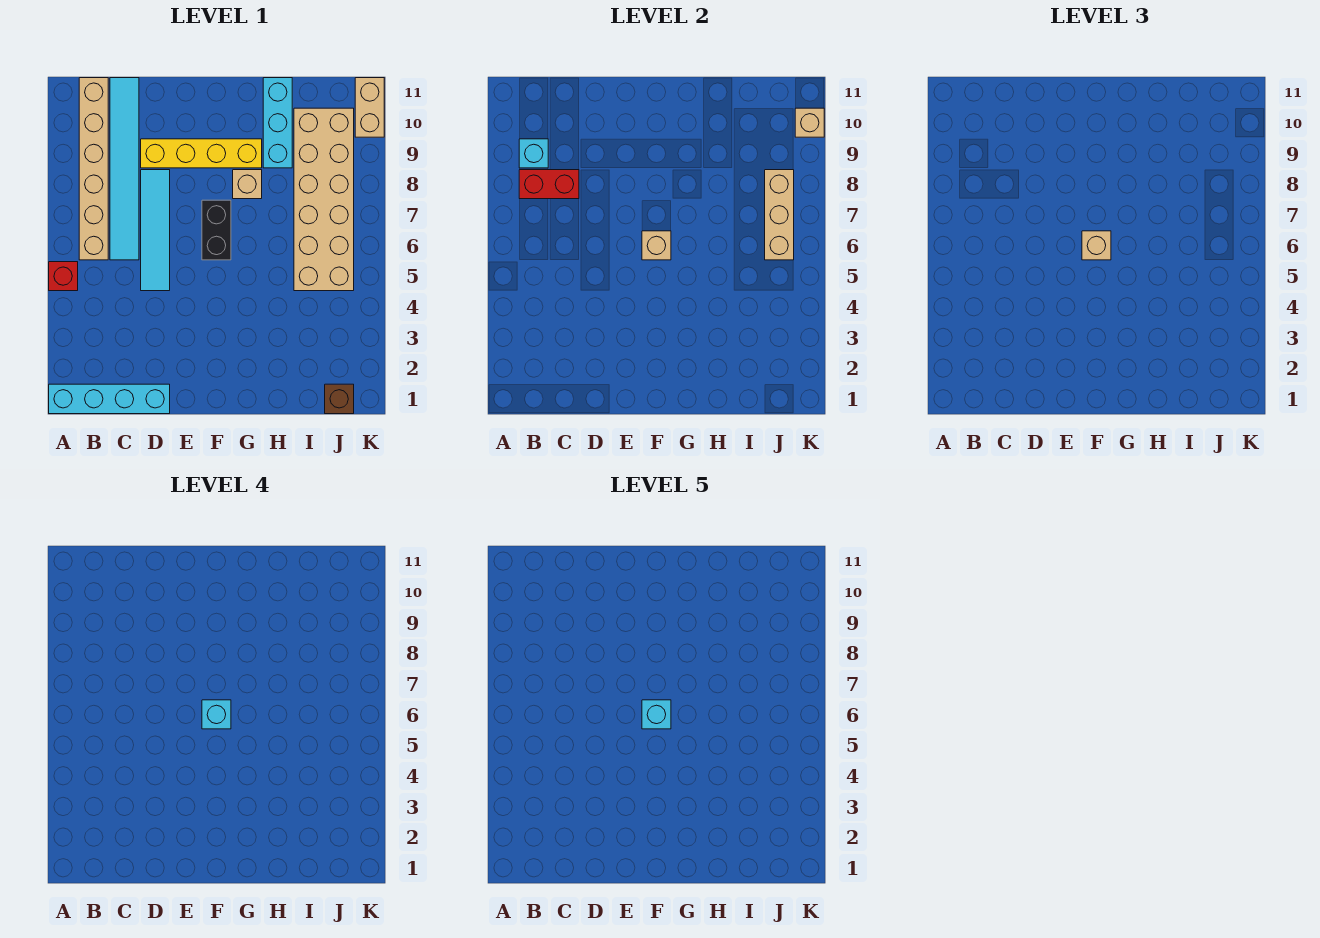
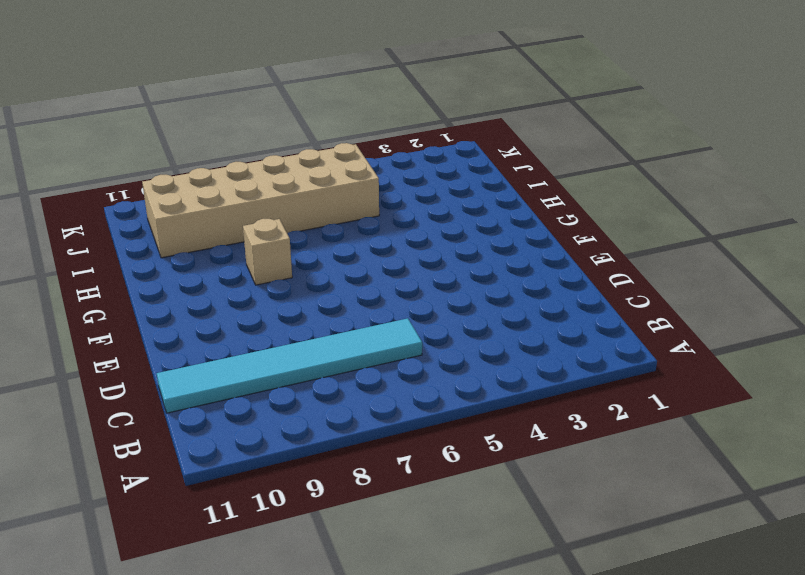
none -> cyan 1x4 brick [49,384,170,414]
none -> red 1x1 brick [49,262,78,291]
none -> tan 1x6 brick [79,78,108,260]

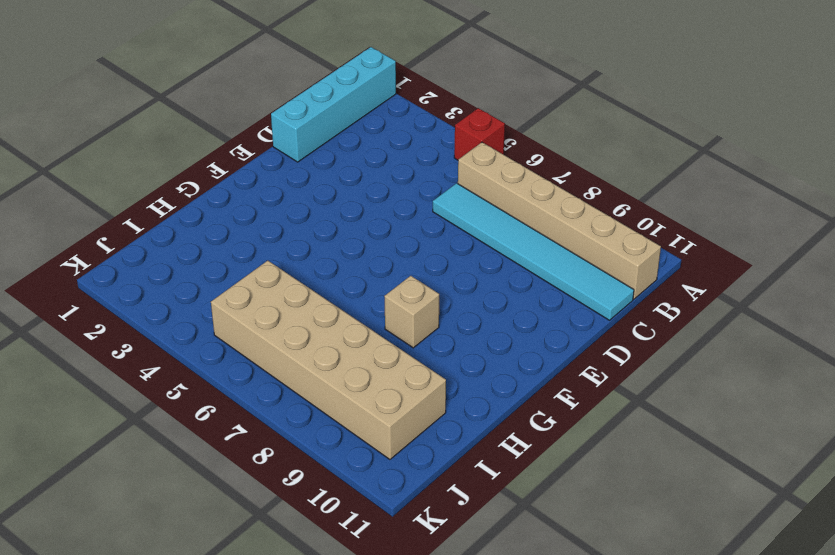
none -> cyan 1x4 tile [141,170,170,291]
none -> yellow 1x4 brick [141,139,262,168]
none -> black 1x2 brick [202,200,231,260]

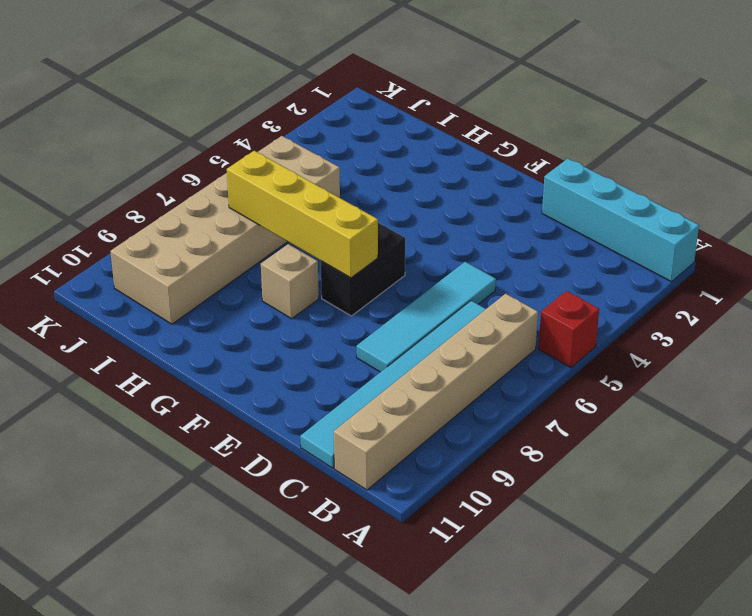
yellow 1x4 brick [227,151,378,278] -> yellow 1x4 brick moved to [141,139,262,168]
none -> cyan 1x3 brick [263,78,292,168]
none -> brown 1x1 brick [325,384,354,414]
none -> tan 1x2 brick [355,78,384,137]

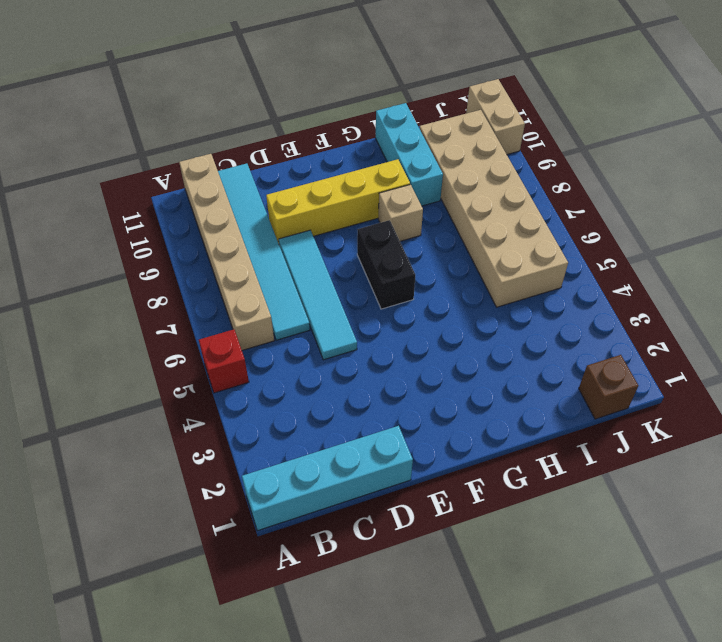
none -> red 1x2 brick [519,170,579,199]
none -> cyan 1x1 brick [519,139,548,168]
none -> tan 1x1 brick [642,231,671,260]

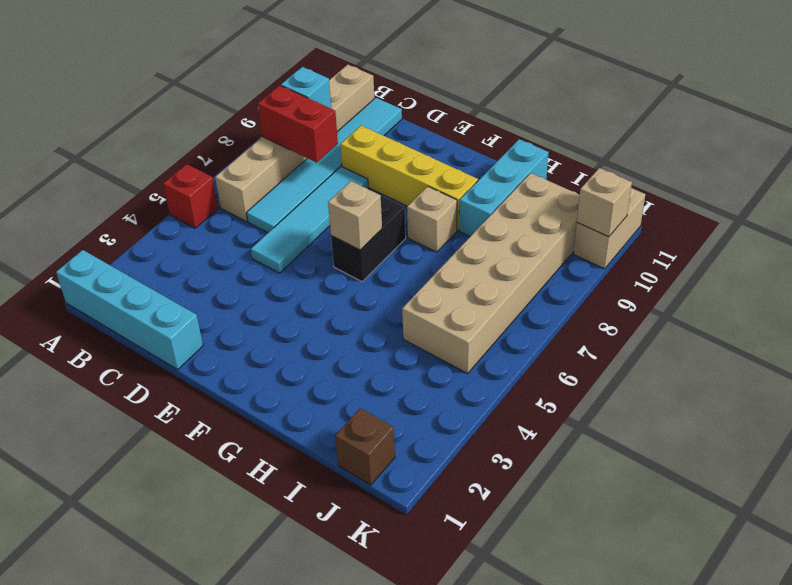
none -> tan 1x3 brick [765,170,794,260]
none -> tan 1x1 brick [1082,231,1111,260]
none -> cyan 1x1 brick [202,700,231,729]

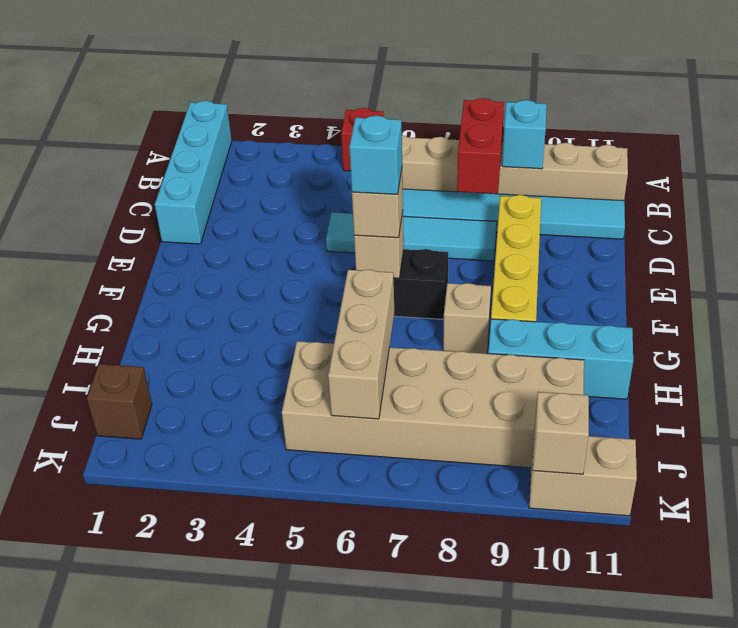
tan 1x3 brick [328,269,394,419] -> tan 1x3 brick turned to [765,170,794,260]
none -> cyan 1x1 brick [642,700,671,729]

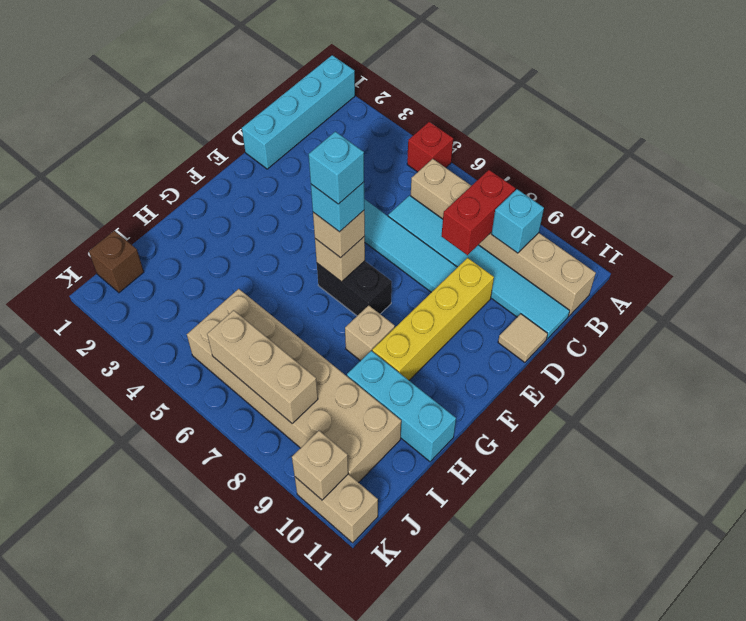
tan 1x1 tile [498,314,548,362] -> none

